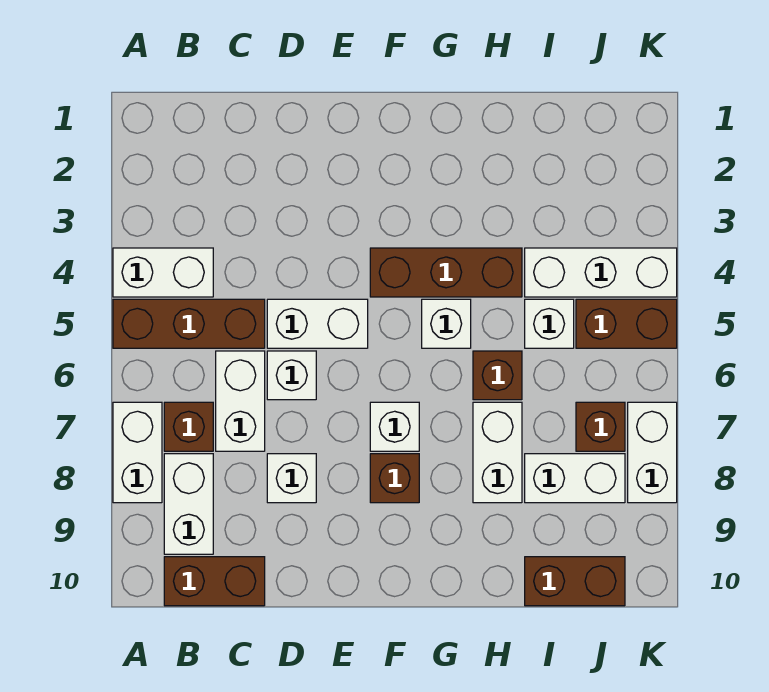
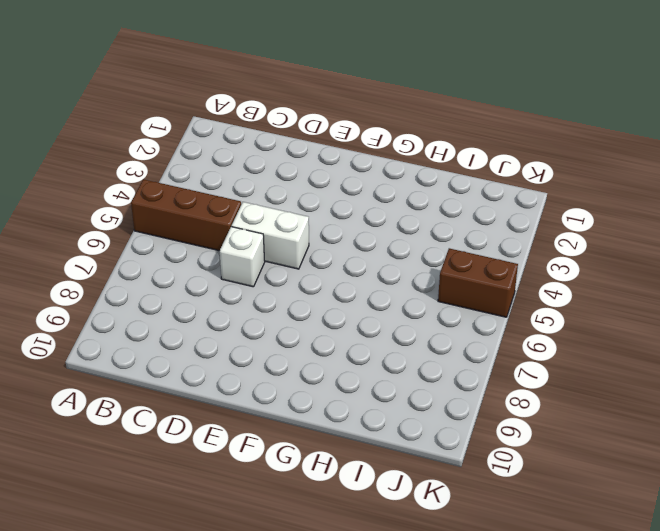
none -> white 1x2 brick [113,248,213,297]
none -> white 1x2 brick [113,402,162,503]
none -> brown 1x1 brick [164,402,213,451]

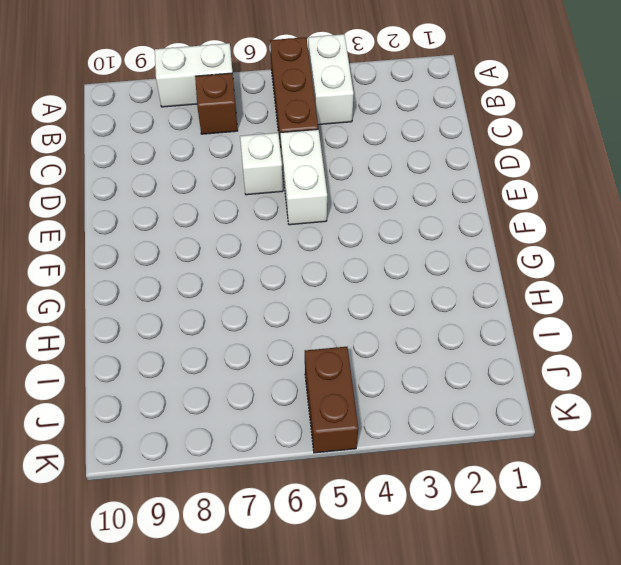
none -> white 1x2 brick [164,454,213,554]
none -> brown 1x2 brick [164,557,265,606]
none -> white 1x2 brick [216,351,265,451]

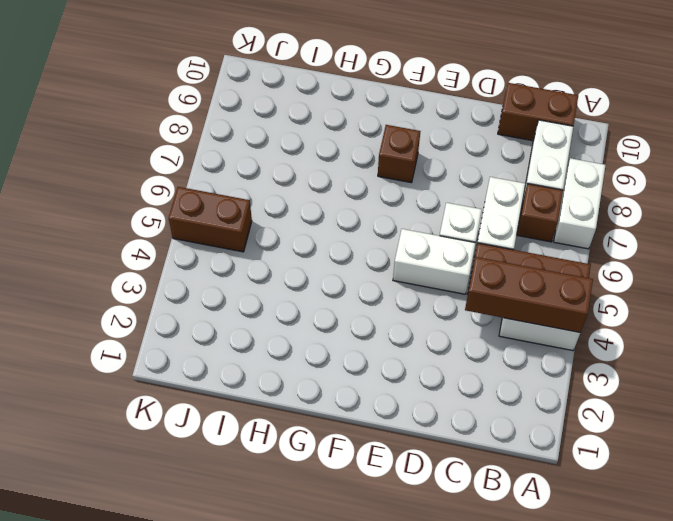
brown 1x3 brick [465,257,593,332] -> brown 1x3 brick moved to [370,248,522,297]
none -> white 1x1 brick [267,454,316,503]
none -> white 1x1 brick [370,402,419,451]
none -> white 1x1 brick [422,299,471,348]

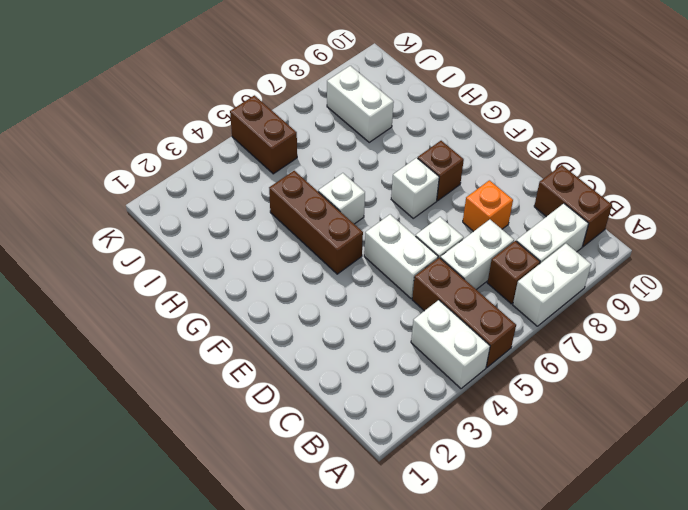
orange 1x1 brick [463,180,513,232] -> white 1x1 brick [267,454,316,503]
none -> brown 1x1 brick [473,351,522,400]
none -> white 1x2 brick [473,402,522,503]
none -> white 1x3 brick [525,248,677,297]

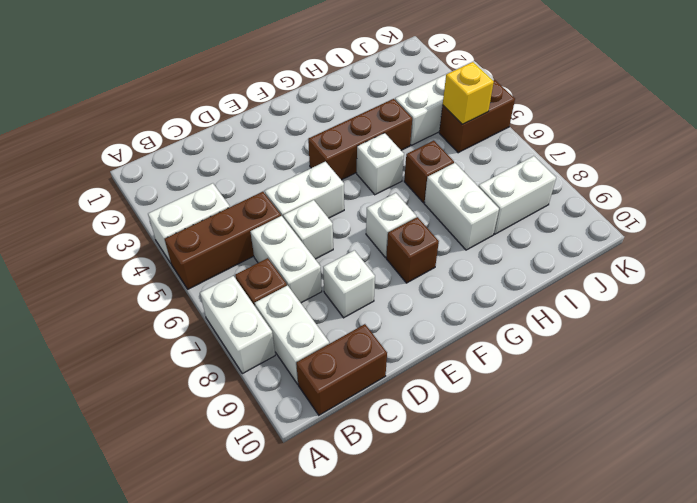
yellow 1x1 brick [443,62,494,124] -> none
none -> white 1x1 brick [525,299,574,348]
none -> brown 1x2 brick [525,557,625,606]
none -> brown 1x1 brick [576,402,625,451]

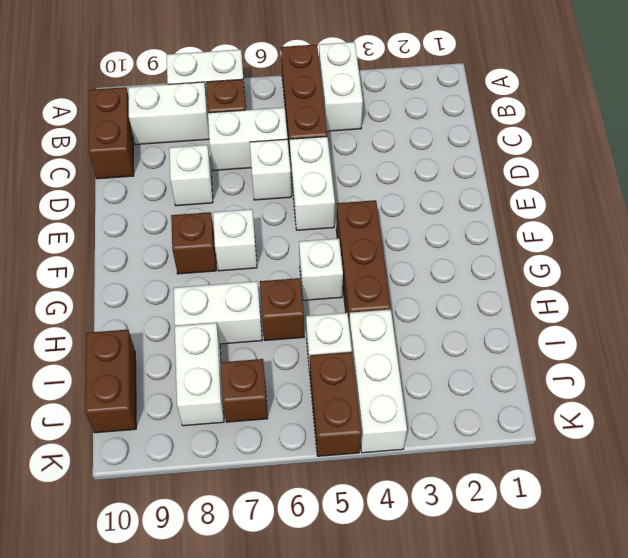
none -> white 1x2 brick [628,402,677,503]

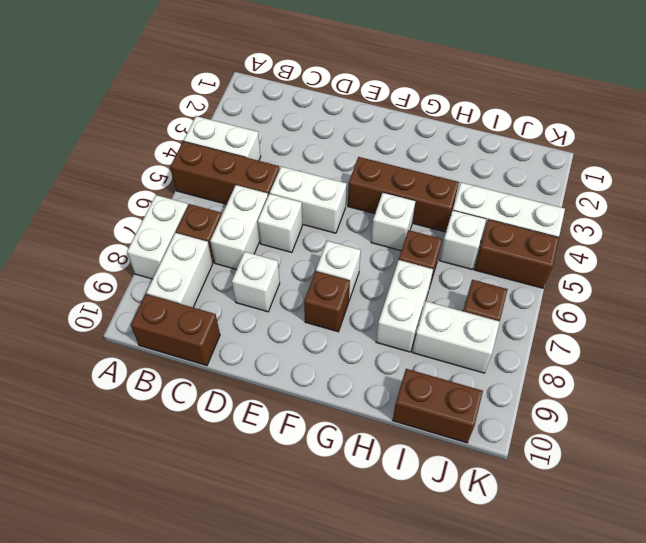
none -> white 1x2 brick [628,402,677,503]

